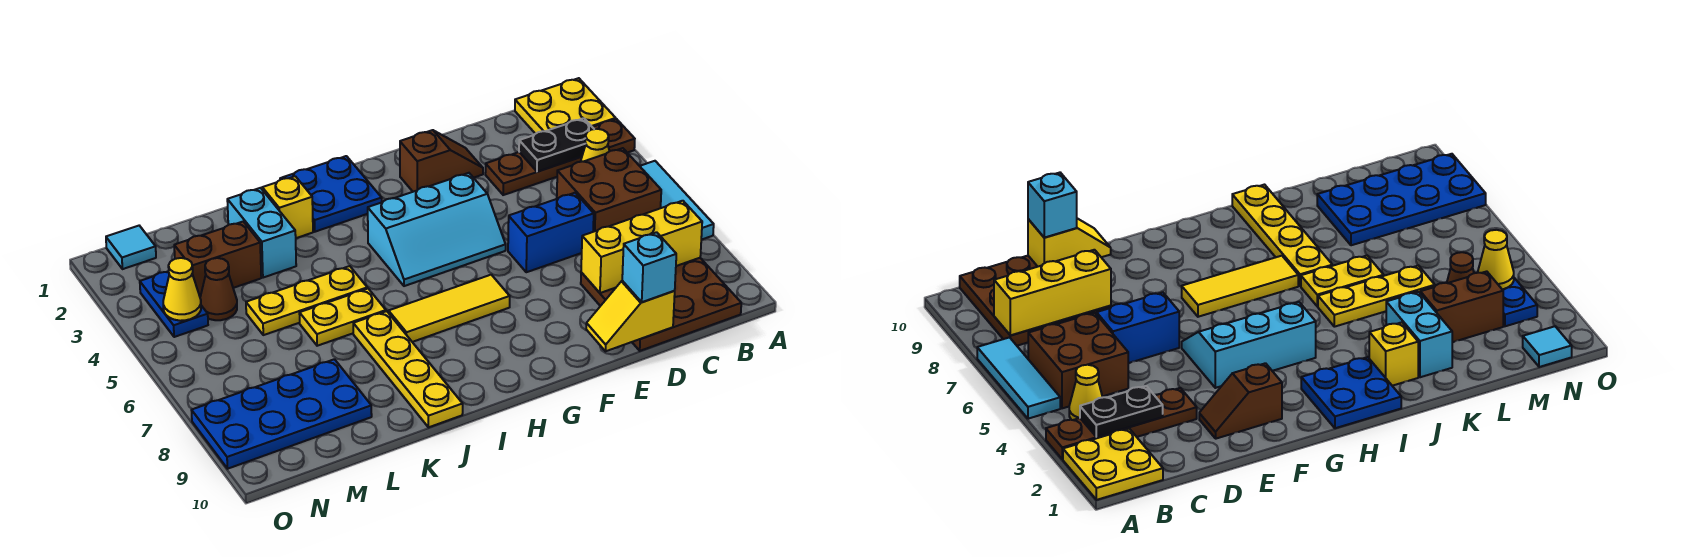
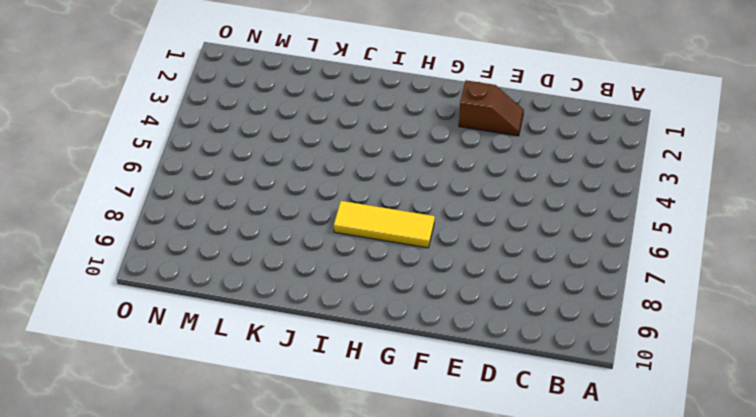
none -> yellow 2x2 plate [515,78,616,134]
none -> brown 1x4 plate [485,119,635,195]
none -> cyan 1x3 tile [640,161,714,240]

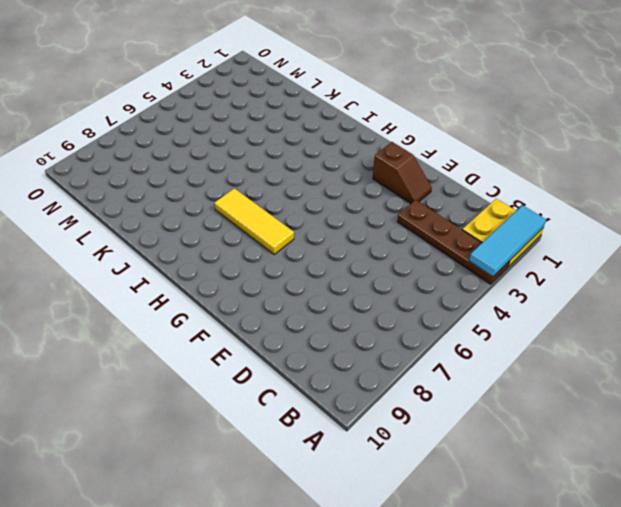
cyan 1x3 tile [469,205,546,277] -> cyan 1x3 tile moved to [640,161,714,240]
none -> yellow 1x1 cone [581,129,609,162]
none -> brown 2x2 brick [557,148,661,232]
none -> brown 3x3 plate [581,258,741,351]

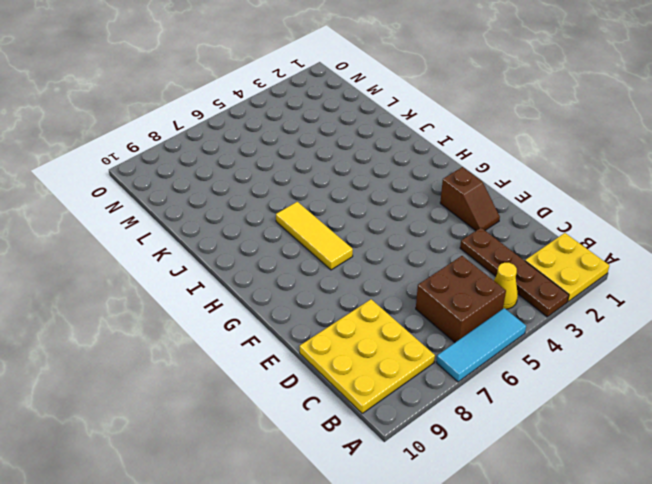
yellow 3x3 plate [299,299,435,413] -> brown 3x3 plate [581,258,741,351]
none -> blue 1x2 brick [508,193,594,272]
none -> cyan 2x3 slope [368,173,506,286]
none -> blue 2x2 plate [280,156,382,232]

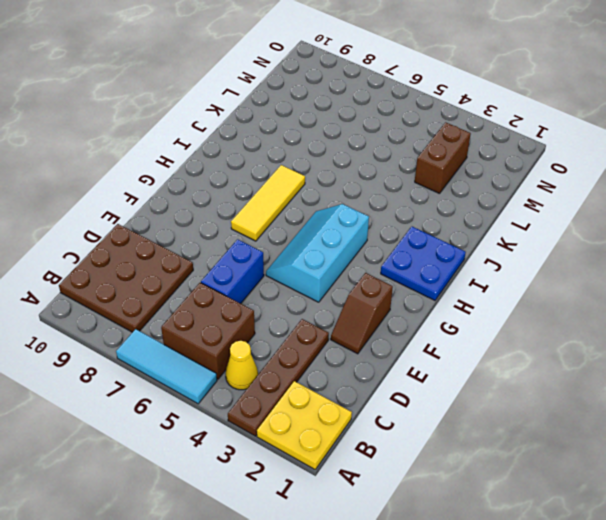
none -> yellow 1x1 brick [262,176,313,238]
none -> yellow 1x3 plate [246,266,367,335]
none -> yellow 1x2 plate [299,289,386,346]

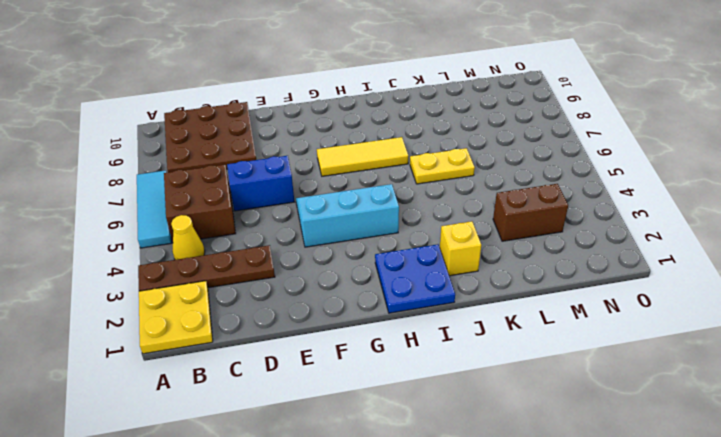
none -> brown 1x2 slope [400,130,483,192]
none -> yellow 1x3 plate [246,266,367,335]
none -> yellow 1x4 plate [353,311,463,427]

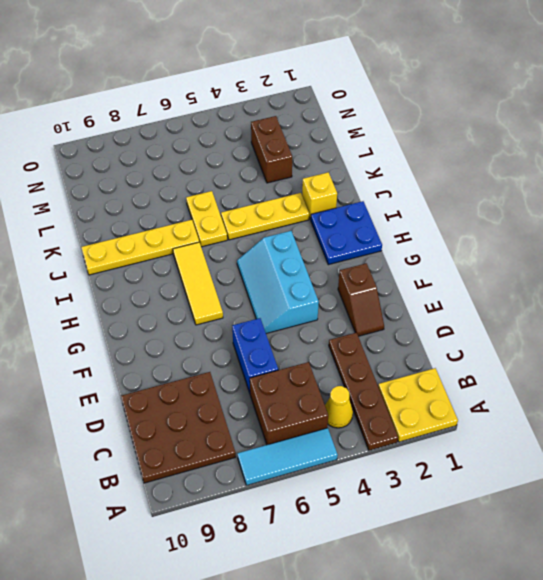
yellow 1x3 plate [221,193,309,240] -> yellow 1x3 plate turned to [246,266,367,335]
none -> cyan 1x2 brick [227,188,296,278]
none -> blue 2x4 plate [191,359,372,469]
none -> brown 1x1 cone [200,258,237,320]

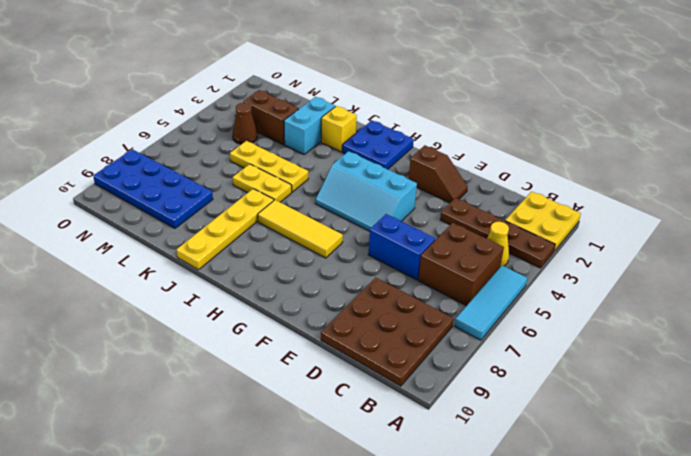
none -> cyan 1x1 tile [106,226,156,269]
none -> blue 1x2 plate [140,271,208,337]
none -> black 1x2 plate [519,118,594,172]

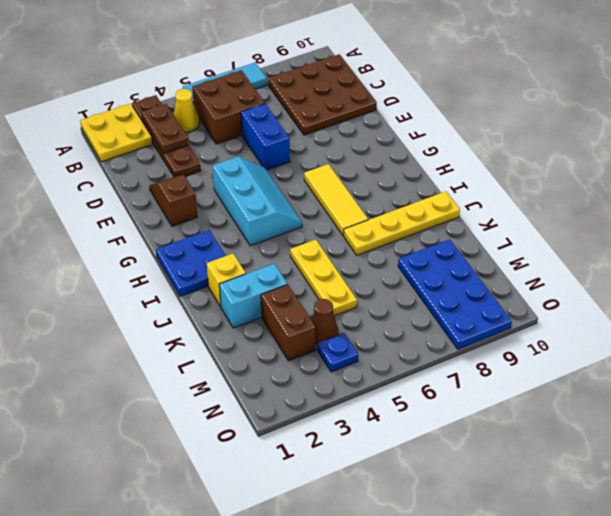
brown 1x2 plate [142,104,188,153] -> black 1x2 plate [519,118,594,172]
blue 1x1 plate [317,333,358,372] -> blue 1x2 plate [140,271,208,337]
none -> yellow 1x2 plate [299,289,386,346]
none -> cyan 1x1 tile [106,226,156,269]
none -> yellow 1x3 brick [581,201,702,293]

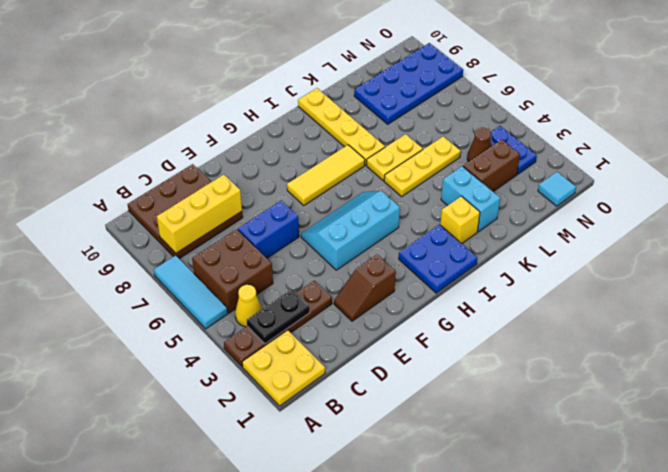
none -> yellow 1x2 slope [586,281,675,351]
none -> yellow 1x1 cone [163,258,201,321]
none -> cyan 1x1 brick [622,232,676,302]

